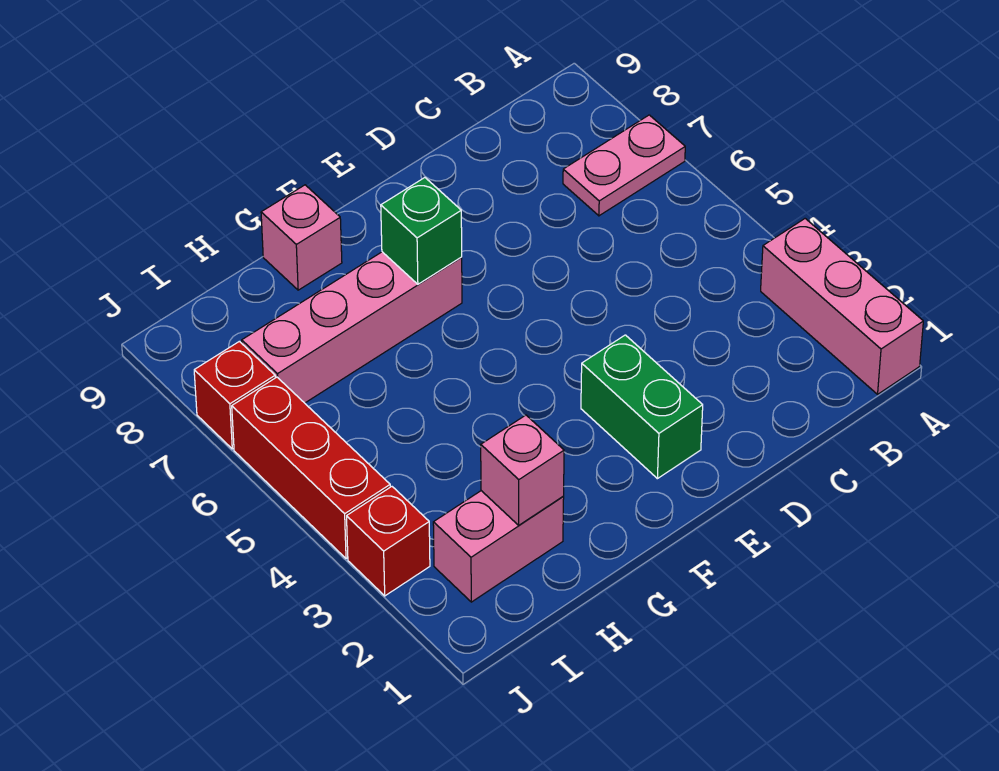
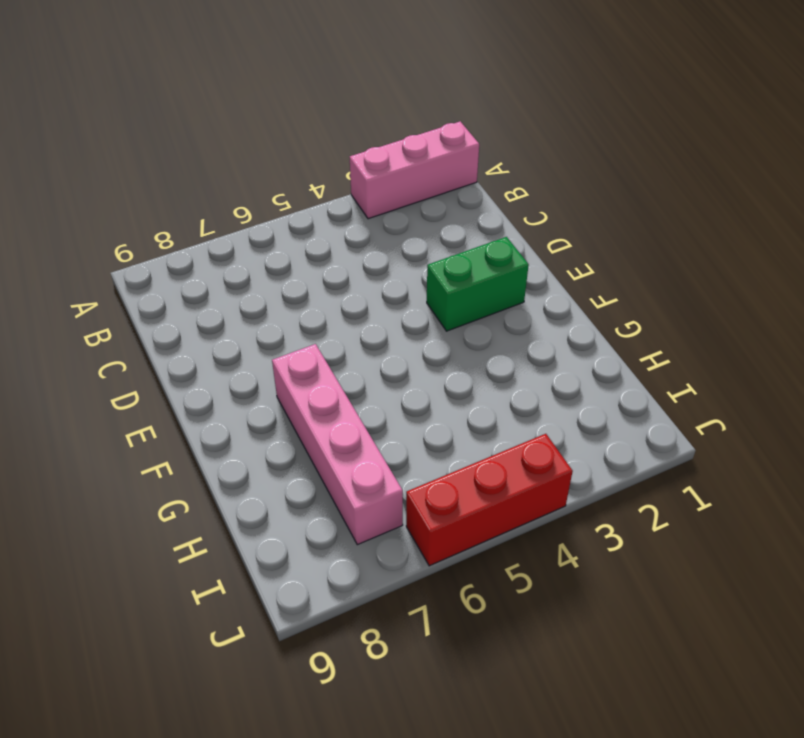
none -> pink 1x2 plate [563,115,685,216]
none -> pink 1x1 brick [261,185,342,290]

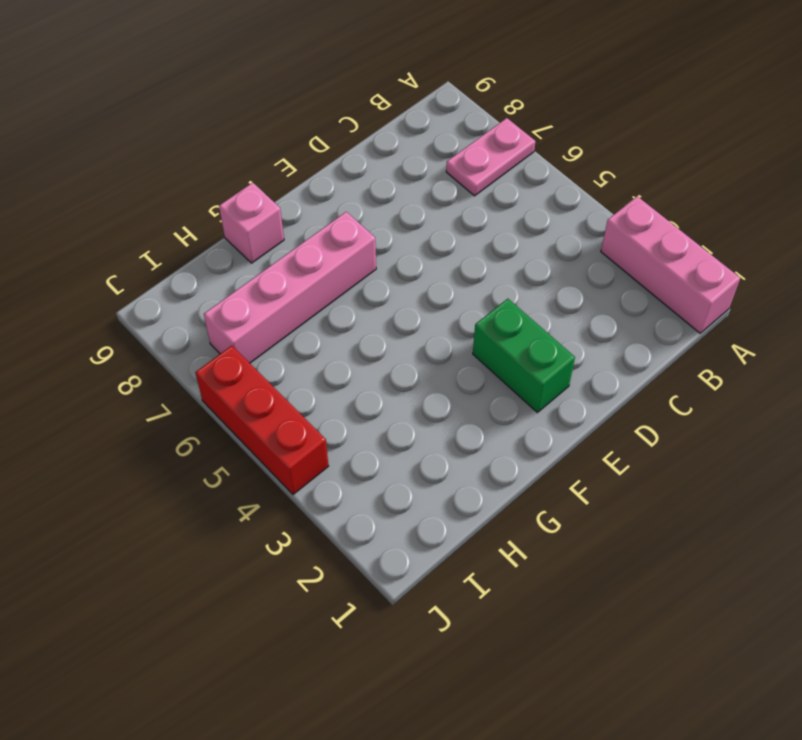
none -> pink 1x2 brick [433,491,564,602]
none -> red 1x1 brick [347,487,430,596]

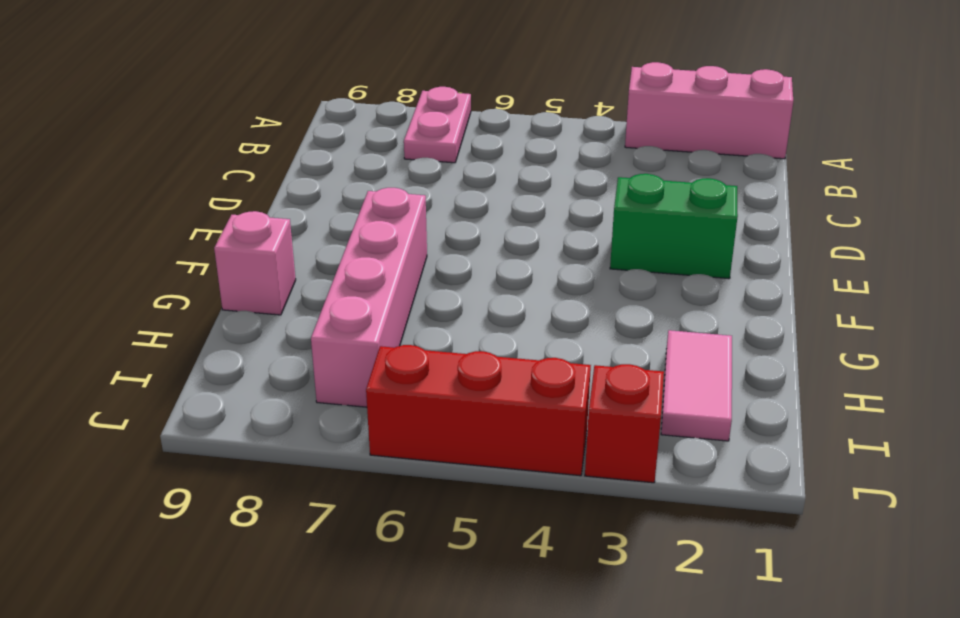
pink 1x2 tile [661,330,732,441] -> pink 1x2 brick [433,491,564,602]
none -> red 1x1 brick [194,341,275,449]
none -> green 1x1 brick [381,178,462,284]

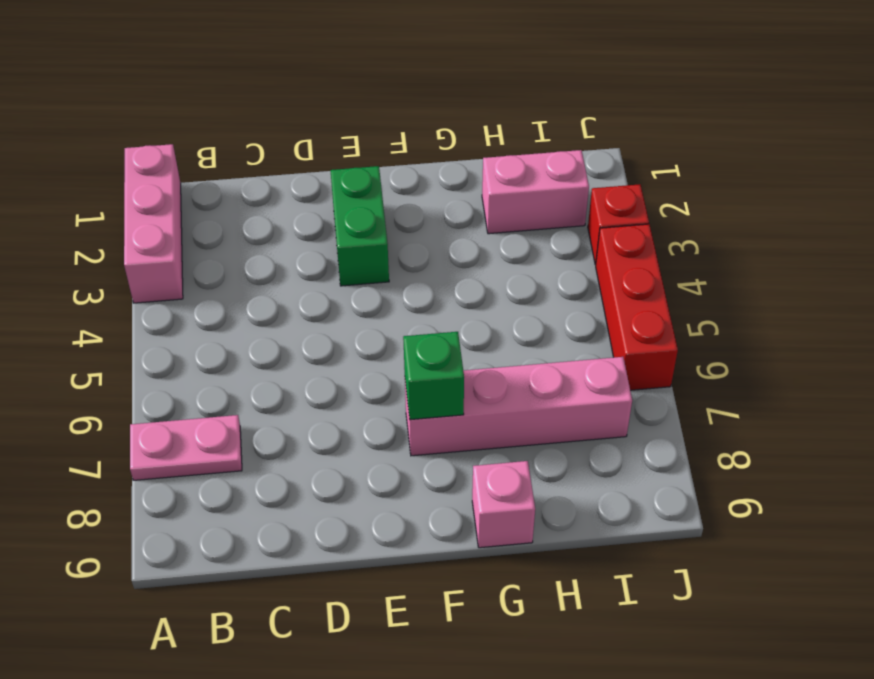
none -> red 1x1 brick [194,341,275,449]
none -> pink 1x1 brick [481,415,564,525]

